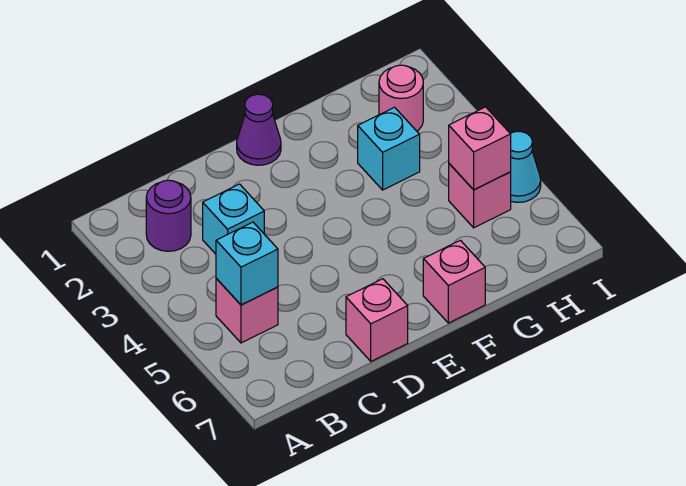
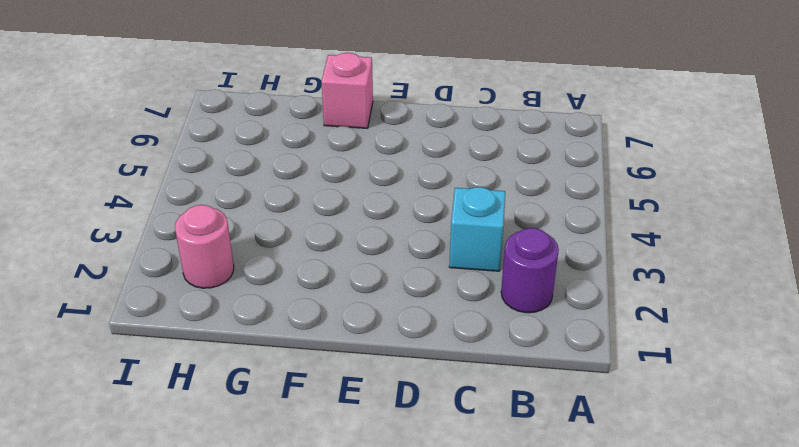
none -> pink 1x1 brick [216,279,278,343]
none -> pink 1x1 brick [346,279,408,361]
none -> purple 1x1 cone [237,94,281,165]

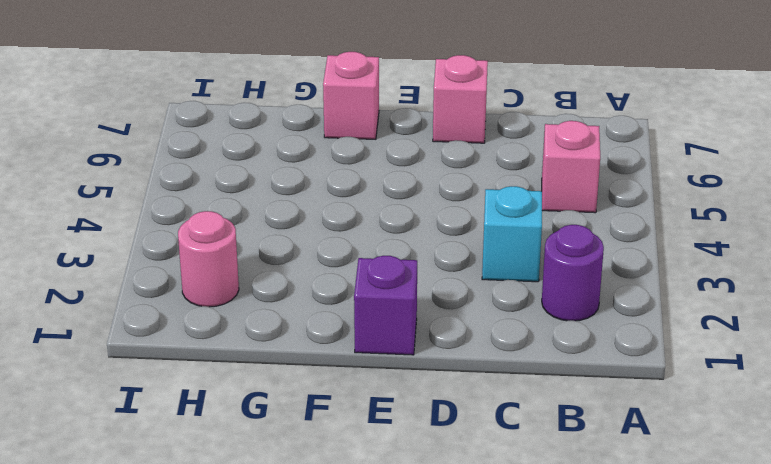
purple 1x1 brick [354,256,417,355] -> purple 1x1 cone [237,94,281,165]
none -> cyan 1x1 brick [358,107,420,190]
none -> pink 1x1 brick [449,164,511,228]
none -> cyan 1x1 cone [510,131,541,202]

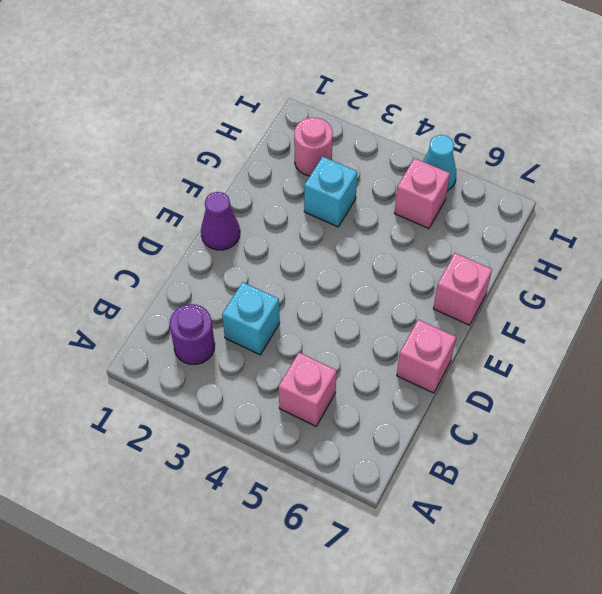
none -> cyan 1x1 brick [216,222,278,305]
none -> pink 1x1 brick [449,107,511,190]

